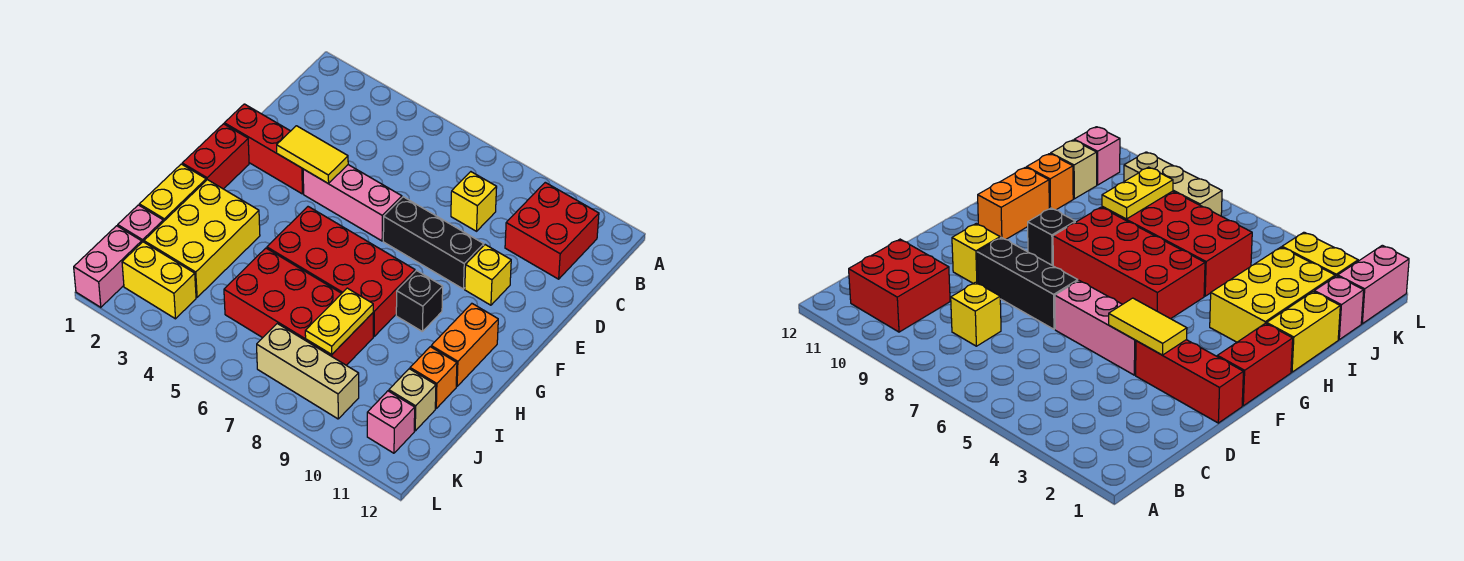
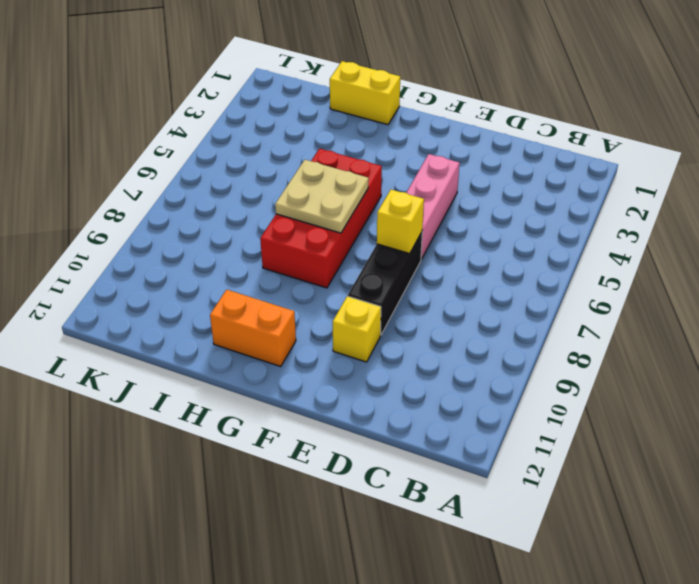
yellow 1x1 brick [377,190,424,254] -> yellow 1x1 brick moved to [451,172,497,231]
tan 2x2 plate [275,160,369,233] -> none
none -> red 2x2 brick [505,182,599,279]
none -> red 1x3 brick [224,104,304,194]
none -> red 1x2 brick [182,124,249,189]

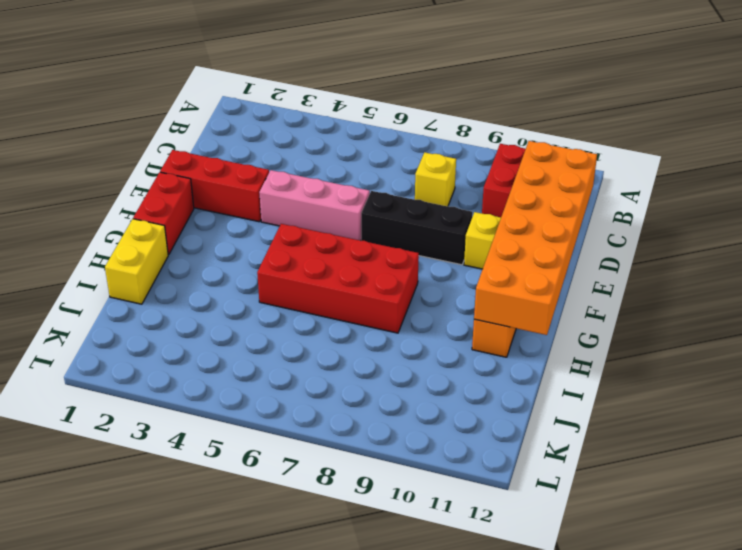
orange 2x6 brick [474,141,597,335] -> none
none -> black 1x1 brick [396,271,443,331]
none -> yellow 2x3 brick [144,180,260,297]
none -> red 2x4 brick [224,248,373,365]

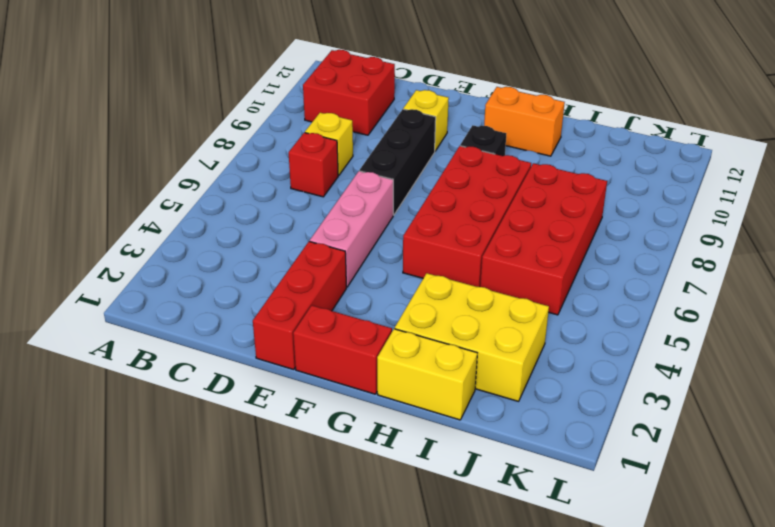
red 1x1 brick [289,133,338,197] -> none
none -> orange 1x1 brick [410,347,457,408]
none -> pink 1x1 brick [118,205,163,242]
none -> tan 1x1 brick [389,369,436,431]

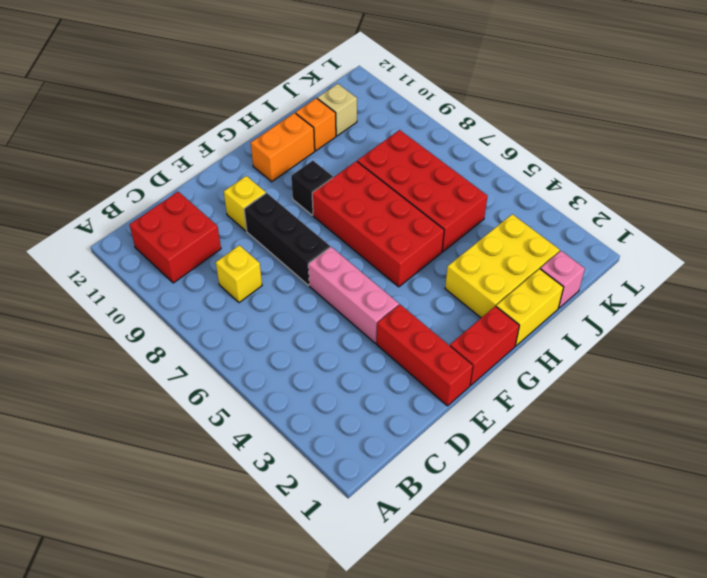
none -> pink 1x2 brick [74,226,142,307]
none -> yellow 1x2 brick [122,242,196,319]
none -> tan 1x3 brick [257,324,359,419]

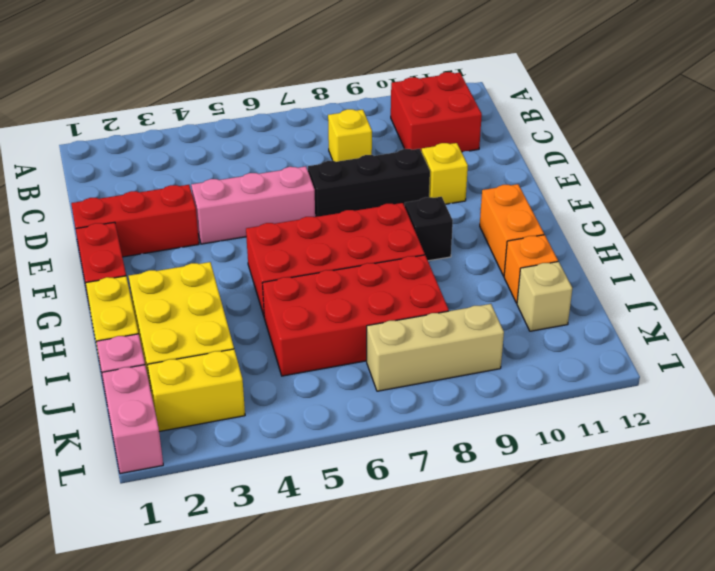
none -> pink 1x1 brick [367,391,415,453]
none -> yellow 1x2 tile [277,126,348,183]
none -> yellow 1x2 plate [305,288,373,354]

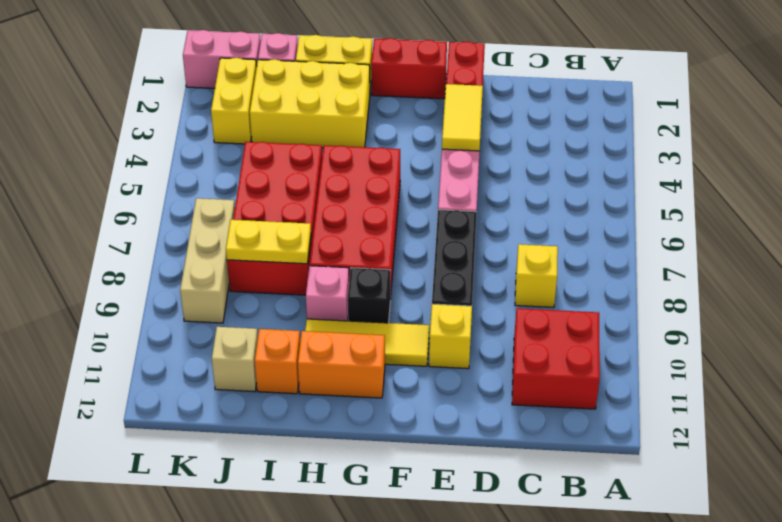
yellow 1x3 tile [305,319,429,366] -> none
pink 1x1 brick [306,266,349,321] -> pink 1x1 brick moved to [367,391,415,453]

